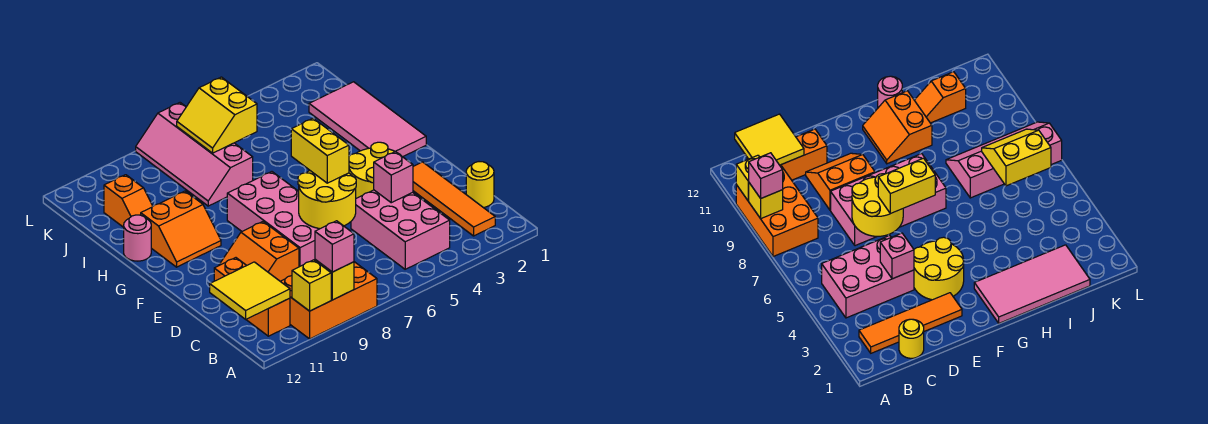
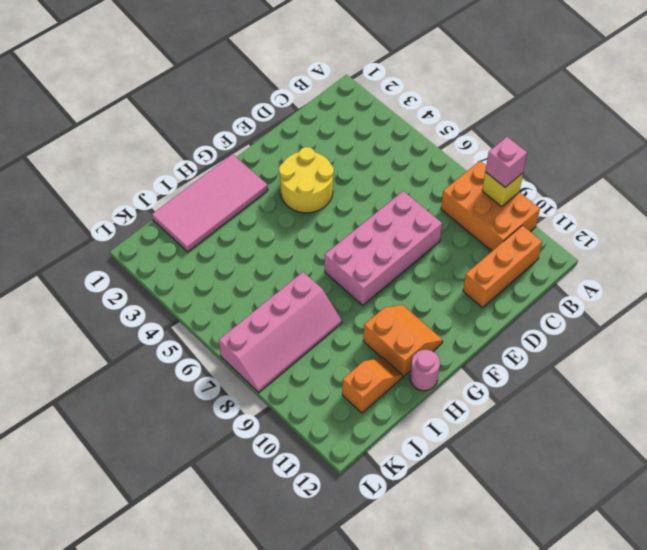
none -> orange 1x4 tile [413,162,495,236]
none -> pink 2x3 brick [351,190,450,269]
none -> yellow 1x1 round brick [466,162,494,207]

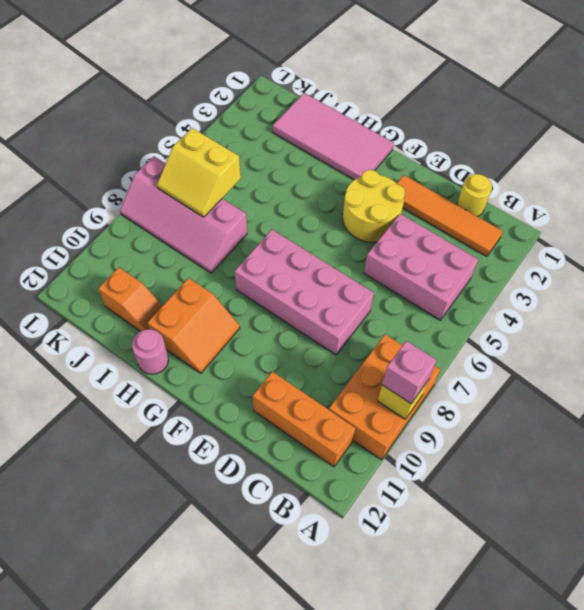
none -> orange 2x2 slope [219,222,299,281]
none -> yellow 1x1 brick [292,260,331,311]
none -> yellow 2x2 tile [210,262,290,319]

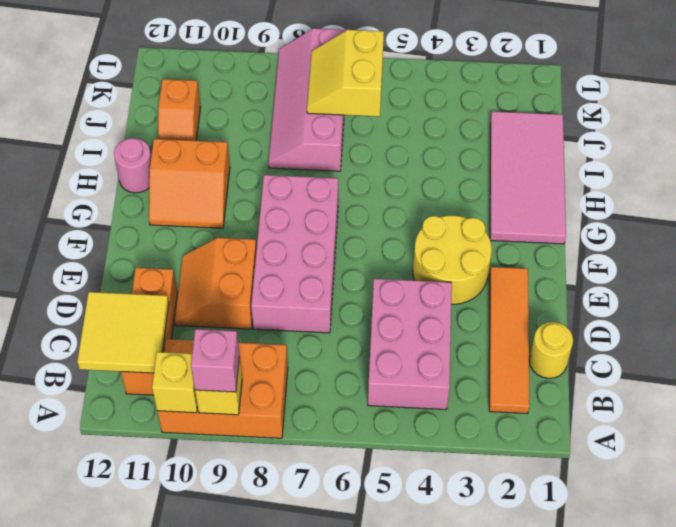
none -> pink 1x1 brick [374,152,413,203]
none -> yellow 2x2 round brick [298,171,356,229]
none -> yellow 1x2 brick [291,118,349,183]

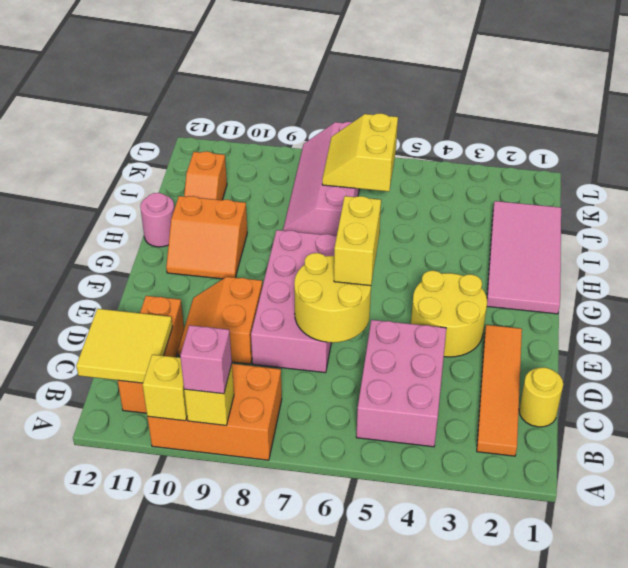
none -> pink 1x1 brick [374,152,413,203]

